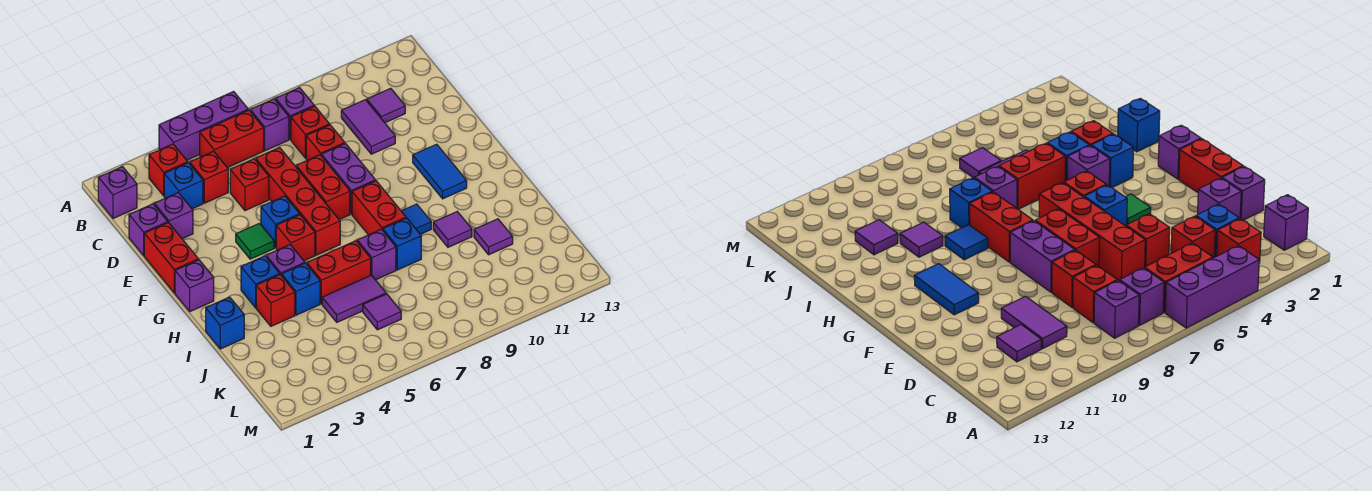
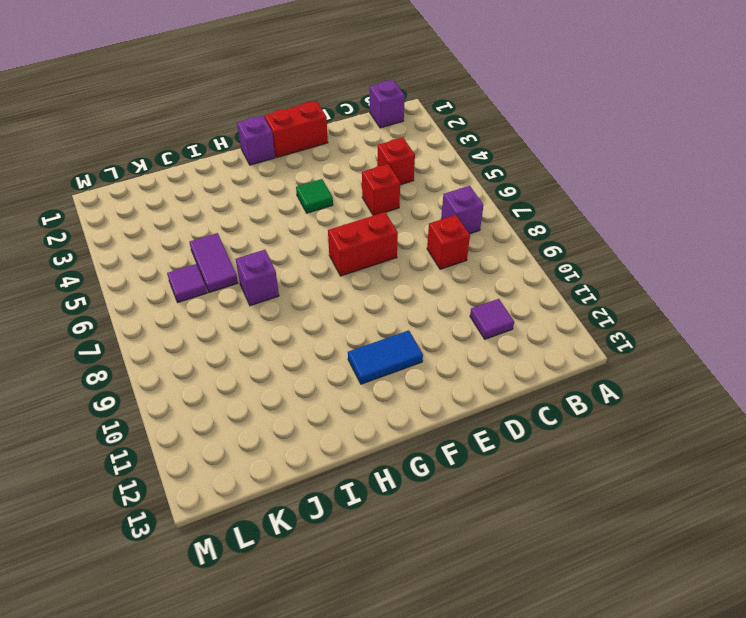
none -> purple 1x3 brick [159,92,248,160]
none -> red 1x1 brick [149,144,188,196]
none -> red 1x2 brick [200,110,264,168]
none -> purple 1x1 brick [276,88,314,140]

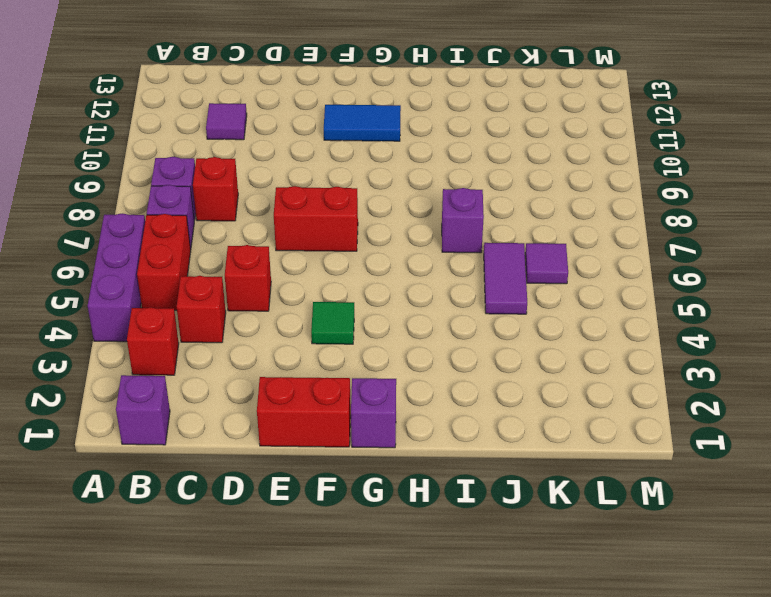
none -> blue 1x1 brick [164,163,203,209]
none -> purple 1x2 tile [341,100,395,154]
none -> purple 1x1 brick [129,204,168,256]
none -> purple 1x1 brick [154,193,193,239]

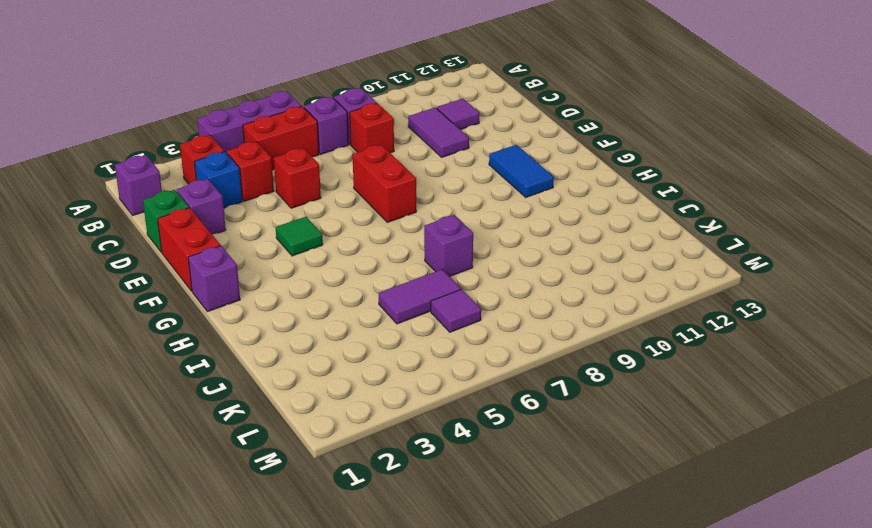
green 1x1 brick [143,190,189,252] -> purple 1x1 brick [129,204,168,256]
none -> red 1x4 brick [256,148,340,255]
none -> red 1x1 brick [306,125,345,160]
none -> purple 1x2 brick [321,144,375,214]
none -> blue 1x1 brick [261,196,300,248]

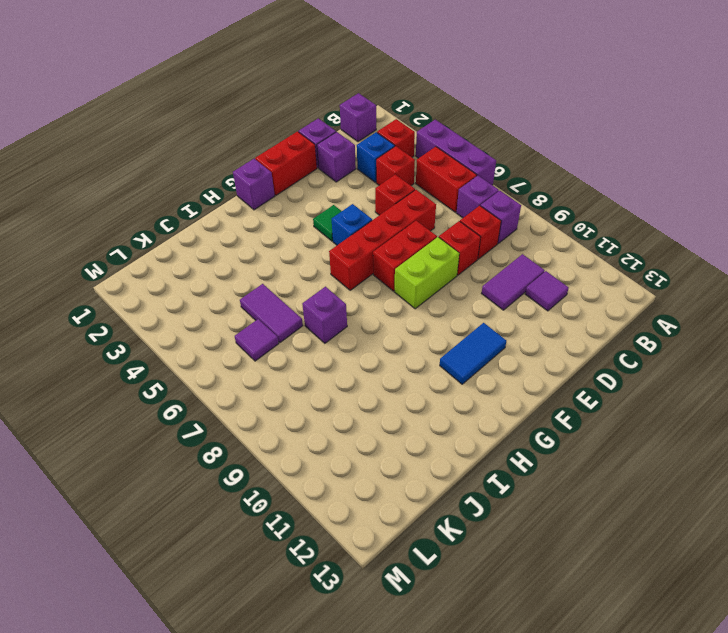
lime 1x2 brick [395,237,459,309] -> purple 1x2 brick [321,144,375,214]
none -> red 1x1 brick [276,215,315,261]
none -> red 1x2 brick [352,181,406,235]
none -> blue 1x1 brick [241,256,280,308]
none -> purple 1x1 brick [266,245,305,276]

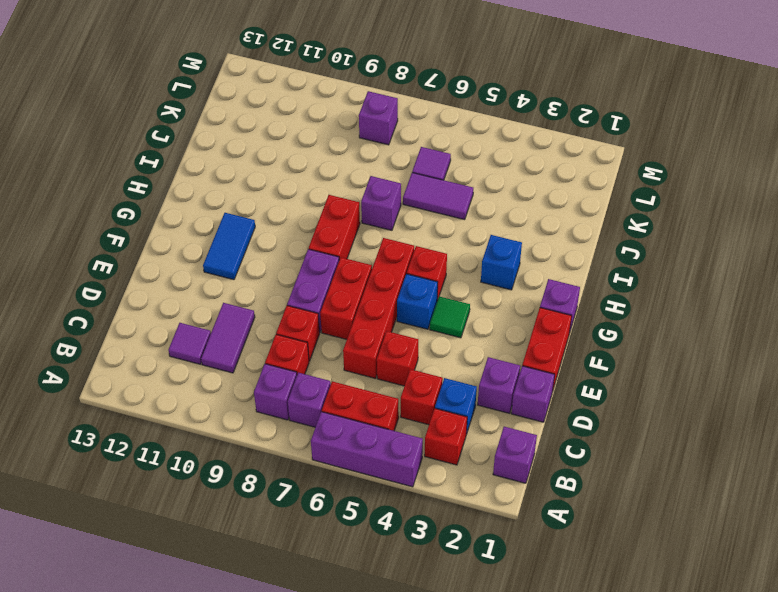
purple 1x1 brick [359,91,398,145] -> purple 1x1 brick moved to [266,245,305,276]
none -> blue 1x1 tile [402,204,431,234]
none -> blue 1x1 brick [206,297,244,349]
none -> red 1x1 brick [256,275,295,326]
none -> blue 1x1 brick [282,263,320,315]

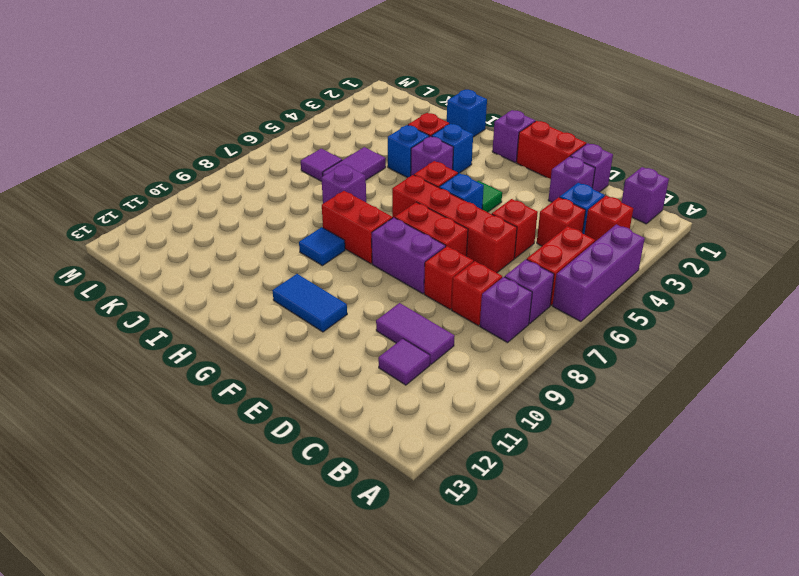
none -> red 1x2 brick [307,241,371,304]
none -> blue 1x1 brick [383,218,421,270]
none -> purple 1x1 tile [433,212,472,247]
none -> purple 1x1 tile [474,219,513,255]

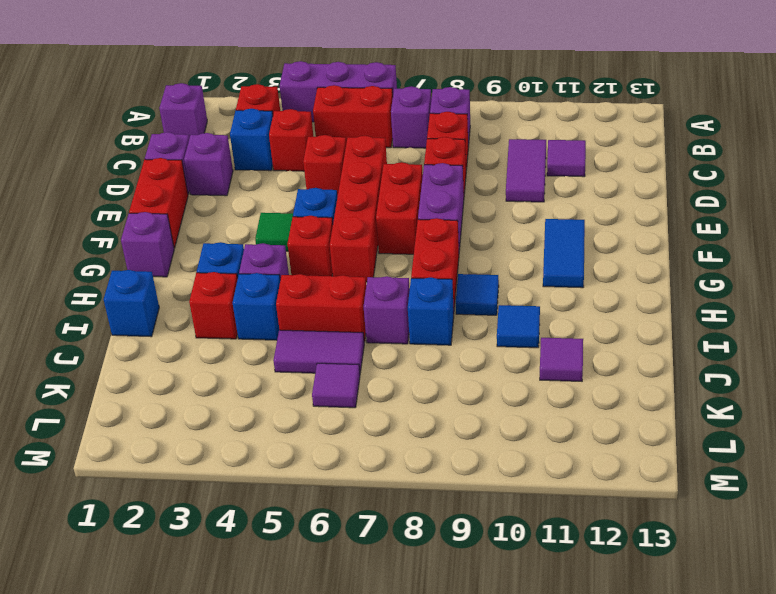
blue 1x1 tile [497,305,540,348] -> purple 1x1 tile [433,212,472,247]

